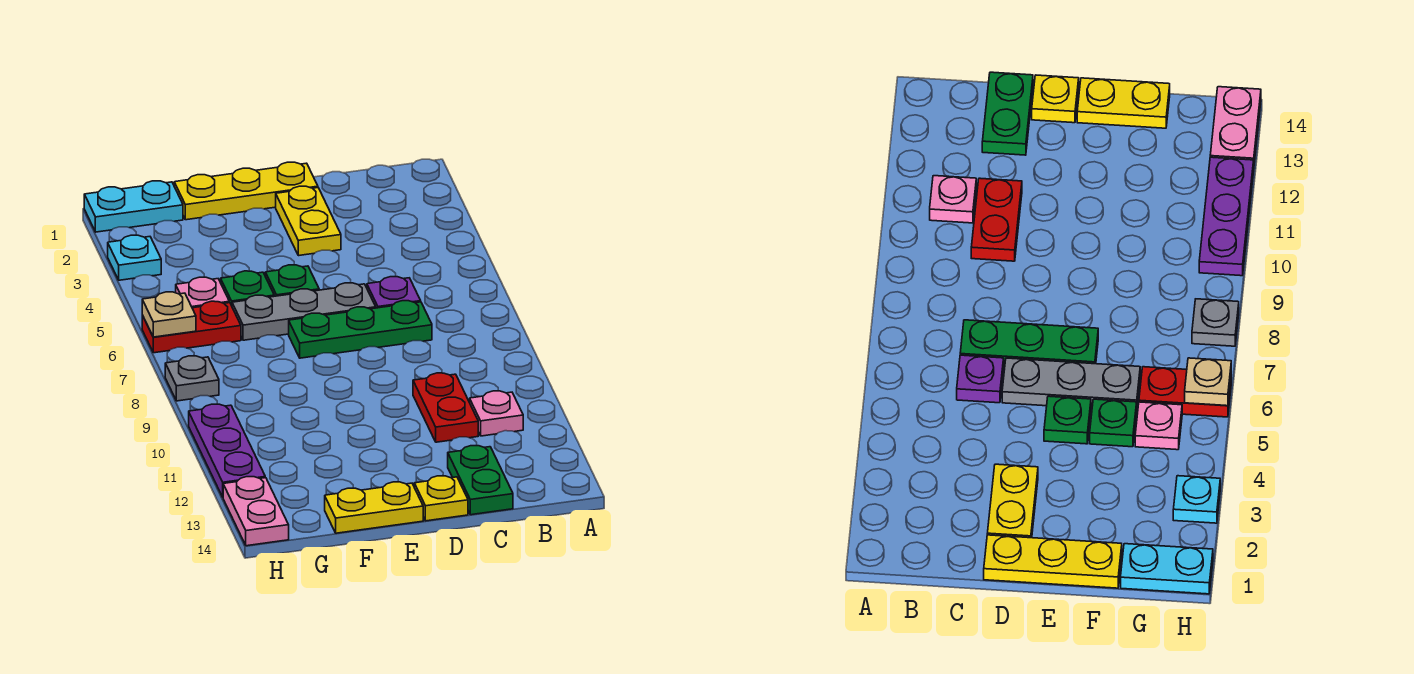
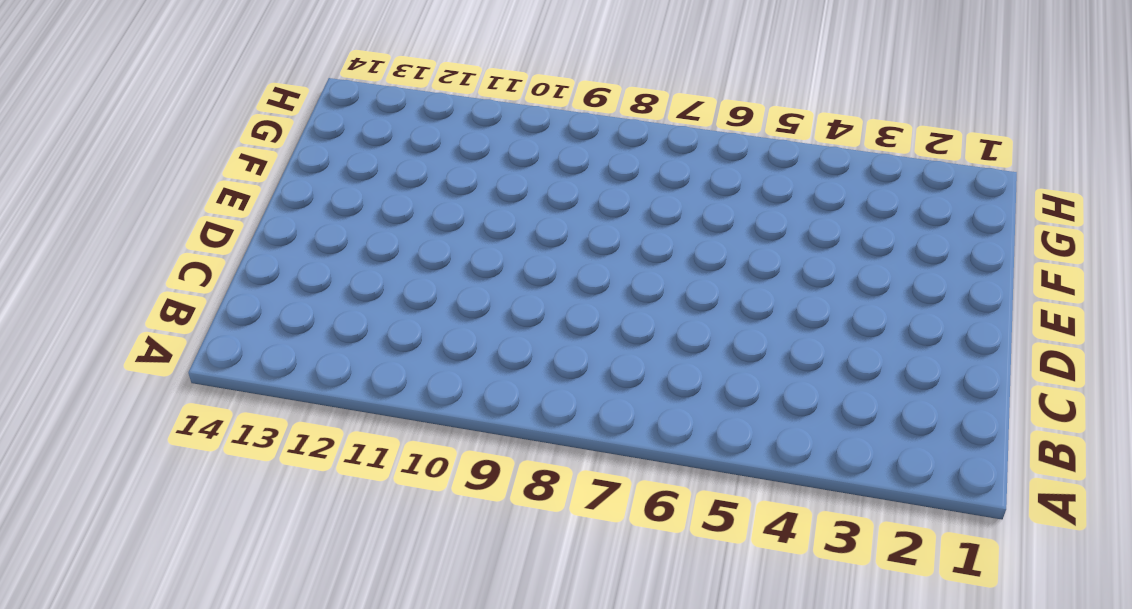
none -> pink 1x1 plate [470,391,523,436]
none -> purple 1x1 plate [367,277,421,308]
none -> green 1x3 plate [289,301,432,358]

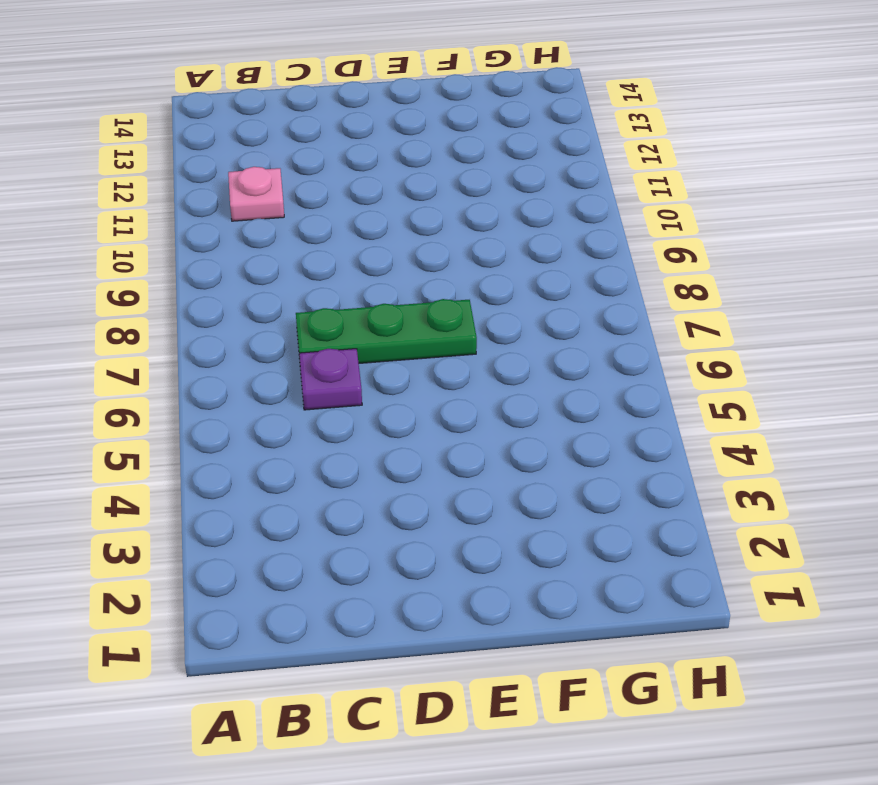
none -> red 1x2 plate [413,373,478,442]
none -> green 1x2 plate [448,445,513,515]
none -> yellow 1x3 plate [174,162,318,220]

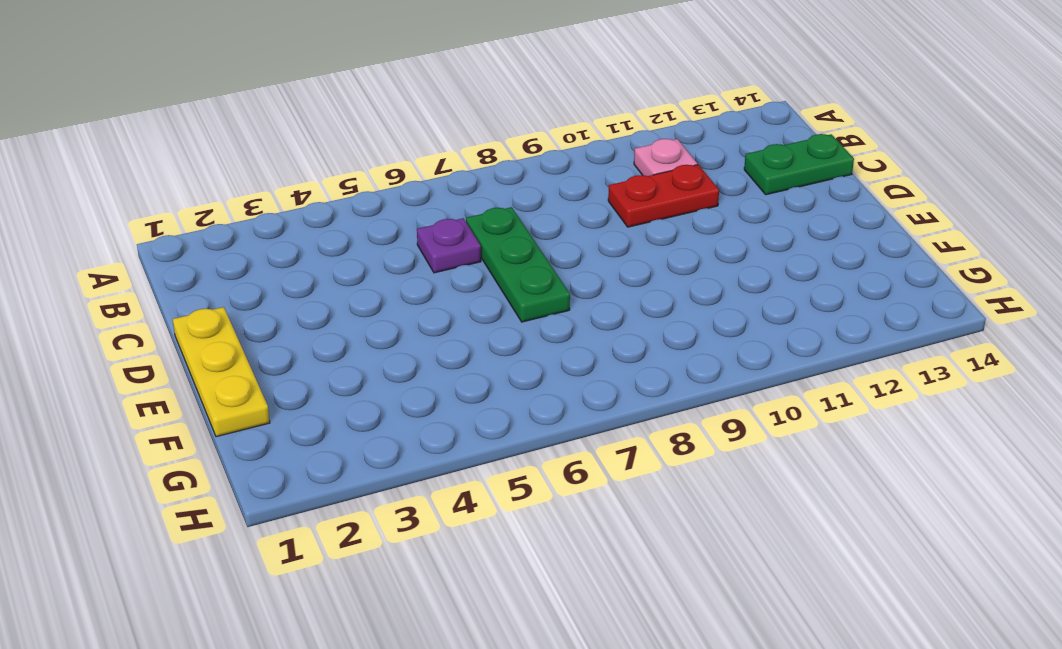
none -> yellow 1x2 plate [276,186,341,256]
none -> grey 1x3 plate [232,283,376,340]
none -> yellow 1x1 plate [414,476,468,521]

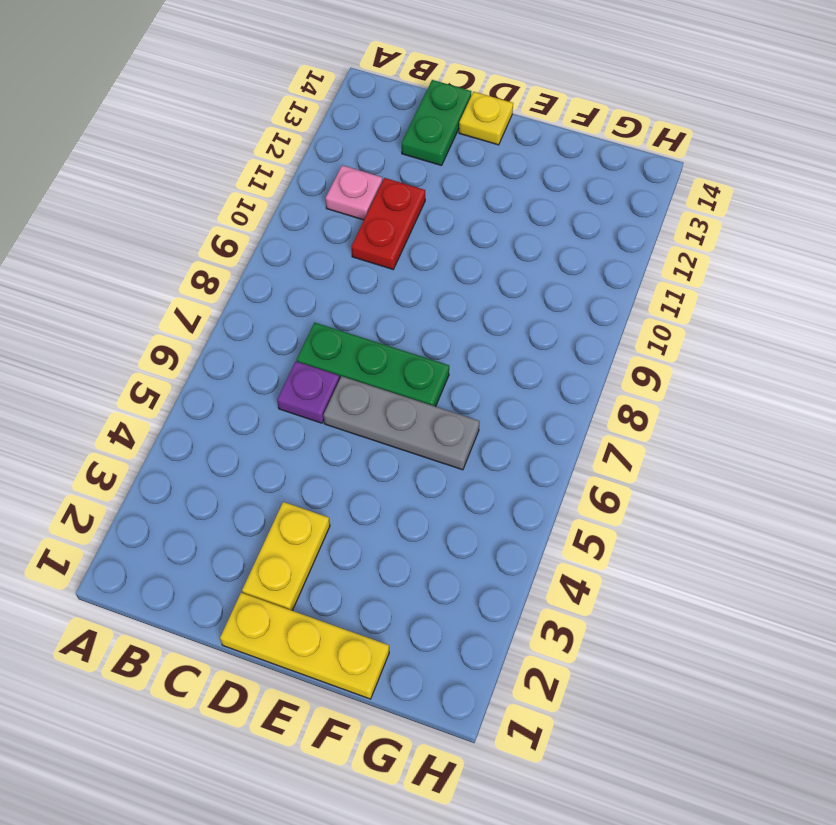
none -> green 1x1 plate [265,265,319,296]
none -> yellow 1x2 plate [325,482,423,533]
none -> green 1x1 plate [221,271,274,305]

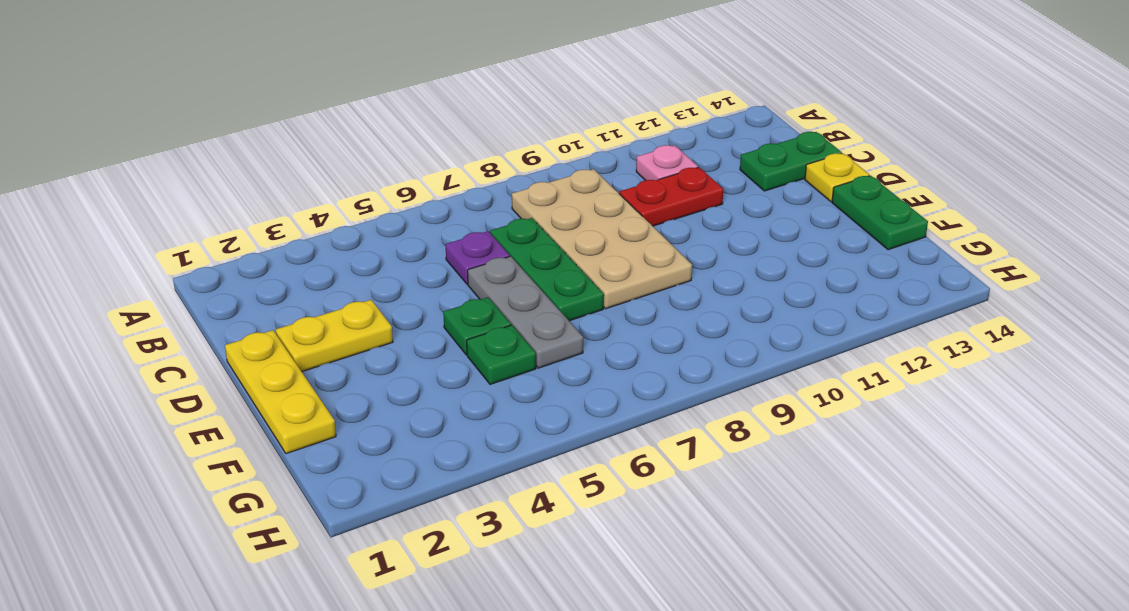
tan 2x4 plate [512,169,692,309] -> none
green 1x2 plate [832,176,928,250] -> yellow 1x2 plate [325,482,423,533]
none -> cyan 1x2 plate [84,181,183,232]
none -> pink 1x1 plate [176,277,229,308]
none -> red 1x2 plate [142,301,241,353]

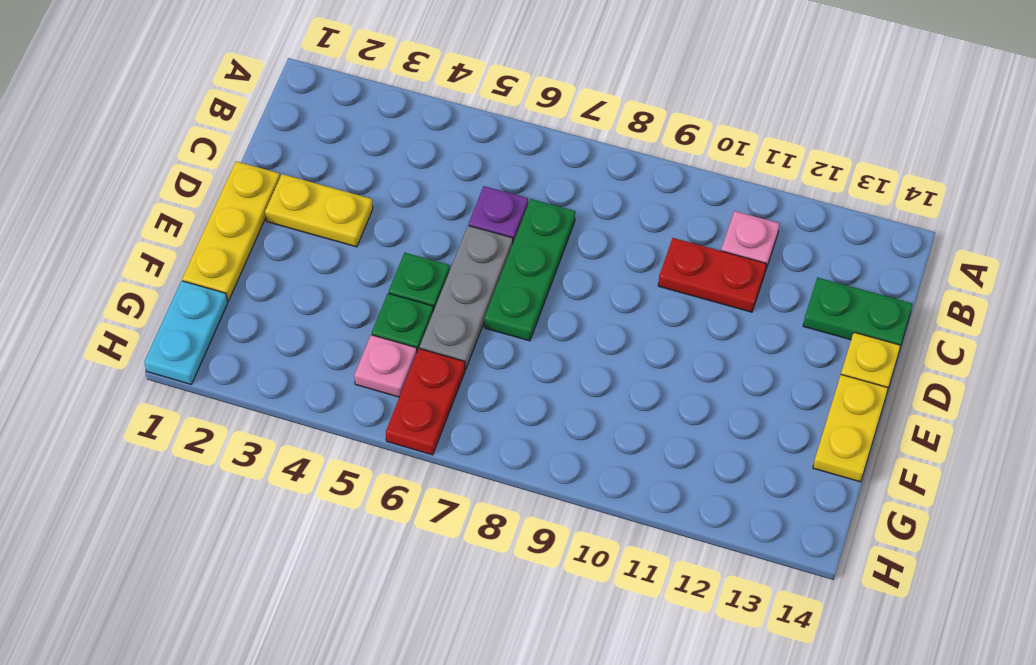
none -> cyan 1x1 plate [108,235,161,280]
none -> grey 1x1 plate [165,356,219,401]
none -> purple 1x3 plate [189,404,265,497]

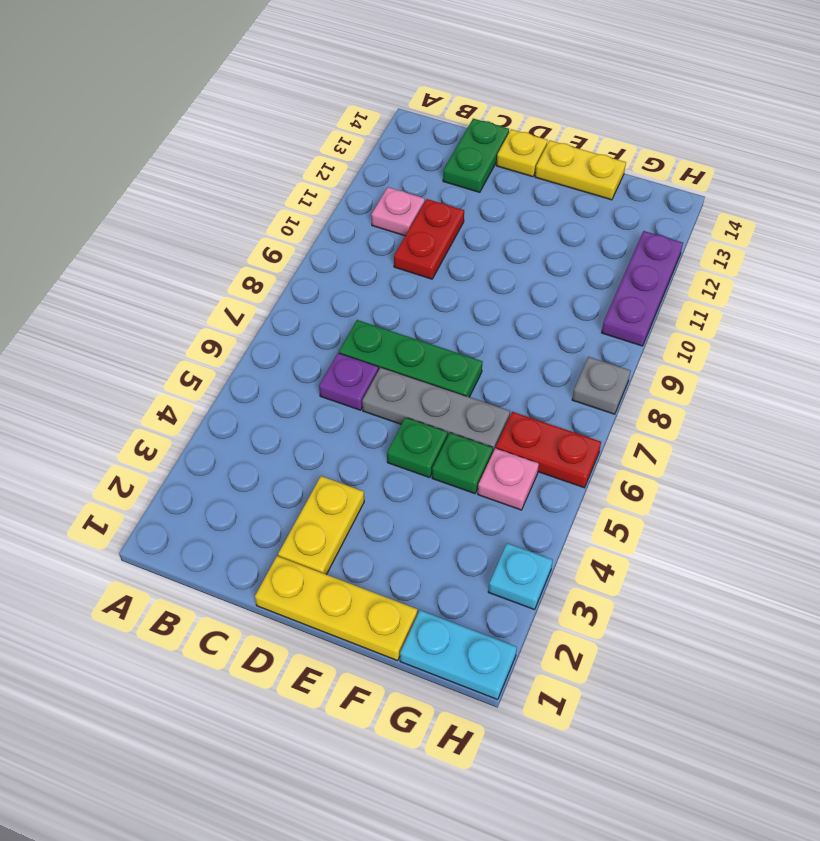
none -> pink 1x2 plate [223,477,289,546]
none -> tan 1x1 plate [142,292,196,337]

